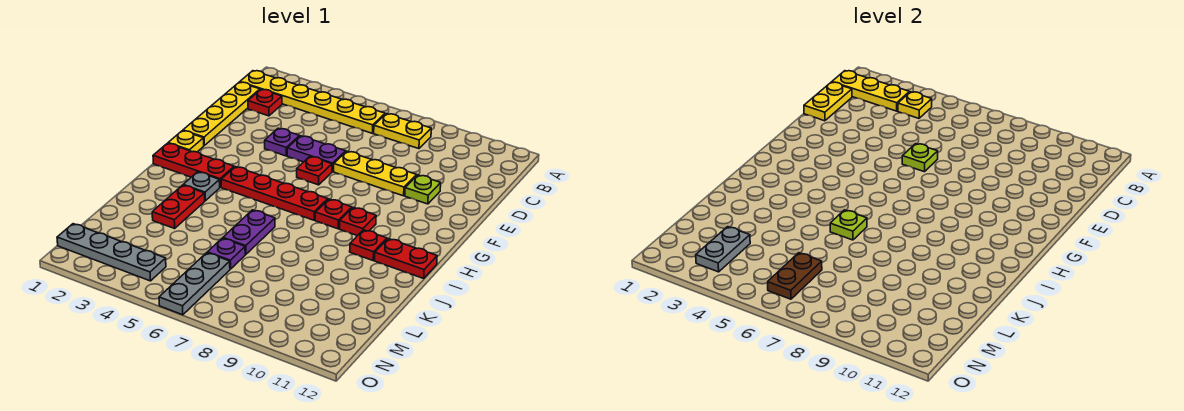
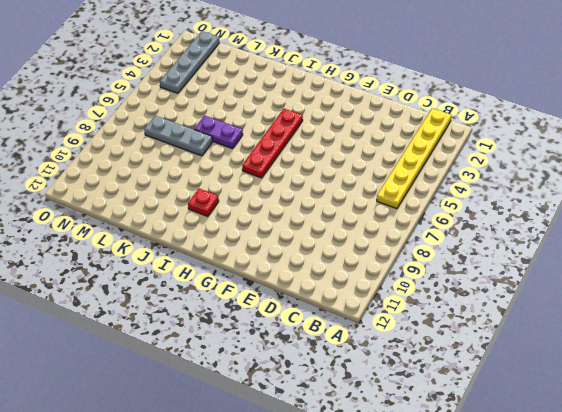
grey 1x3 plate [144,116,213,156] -> grey 1x3 plate moved to [159,253,230,315]
none -> yellow 1x2 plate [374,114,431,149]
none -> yellow 1x4 plate [183,82,260,145]
none -> red 1x1 plate [248,89,282,116]

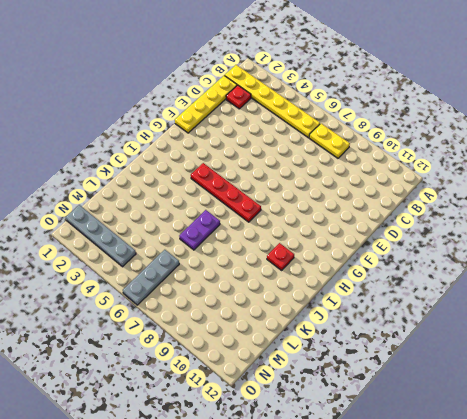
none -> purple 1x1 plate [265,128,300,156]
none -> purple 1x2 plate [287,136,346,172]
none -> yellow 1x3 plate [334,151,417,196]

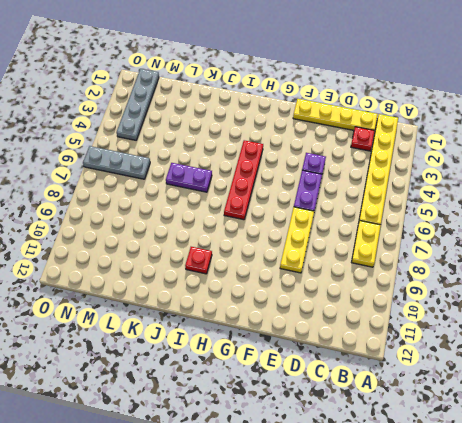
none -> lime 1x1 plate [405,175,441,204]
none -> red 1x1 plate [297,157,332,185]
none -> yellow 1x1 plate [168,131,204,152]

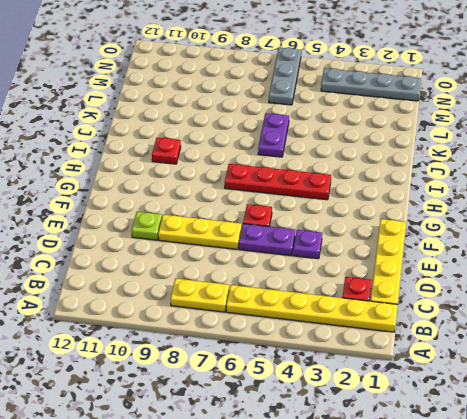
none -> yellow 1x1 plate [168,131,204,152]
none -> red 1x3 plate [153,143,234,187]
none -> red 1x1 plate [315,199,352,229]

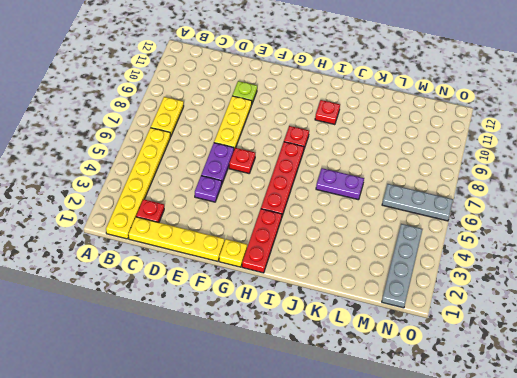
none -> red 1x1 plate [340,207,376,236]
none -> grey 1x1 plate [184,172,220,201]
none -> red 1x2 plate [375,239,437,278]

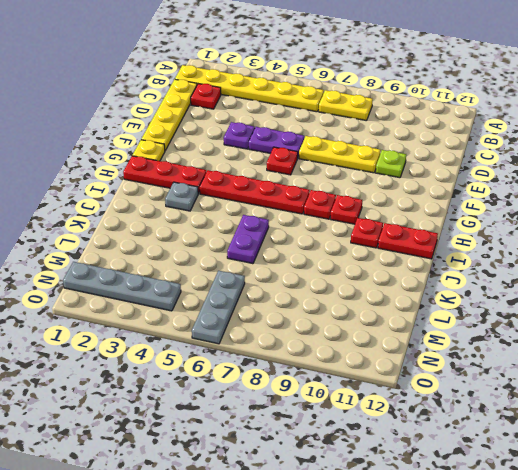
none -> red 1x2 plate [152,185,205,228]
none -> purple 1x1 plate [207,238,245,269]
none -> yellow 1x3 plate [832,71,909,111]

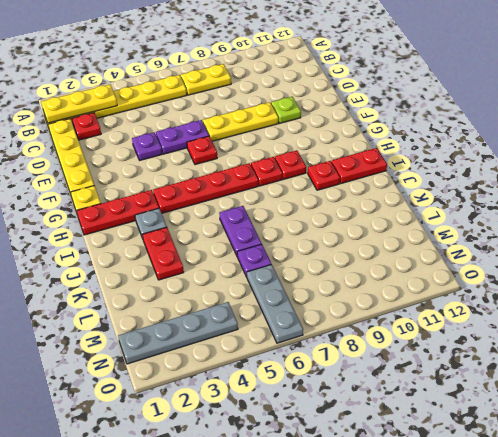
none -> yellow 1x1 plate [898,92,932,118]
none -> yellow 1x2 plate [804,82,852,121]
none -> lime 1x1 plate [902,144,938,172]

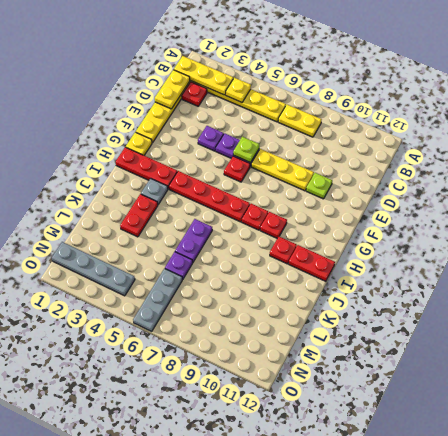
none -> lime 1x1 plate [830,210,867,240]
none -> grey 1x2 plate [696,227,750,272]
none -> brown 1x2 plate [768,253,822,299]

